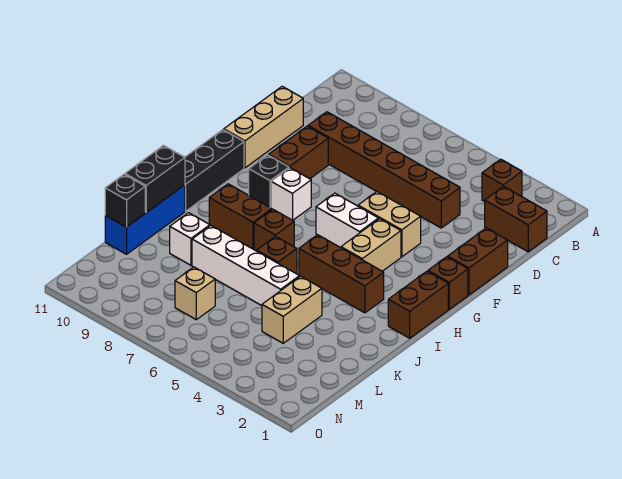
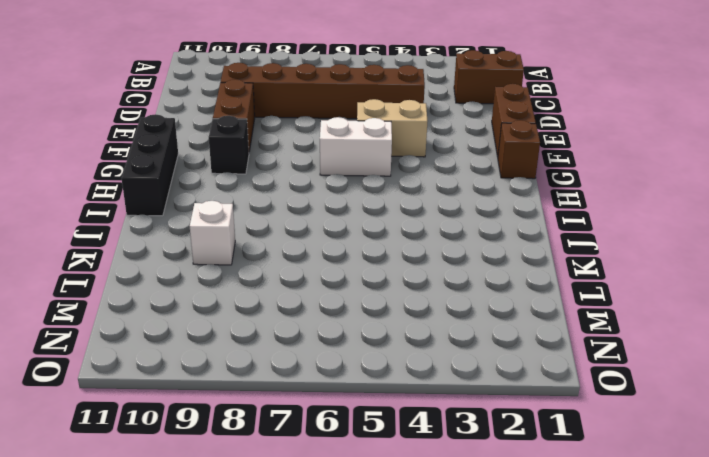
none -> brown 1x1 brick [482,159,522,201]
none -> tan 1x3 brick [224,86,303,168]
none -> tan 1x2 brick [341,219,401,271]

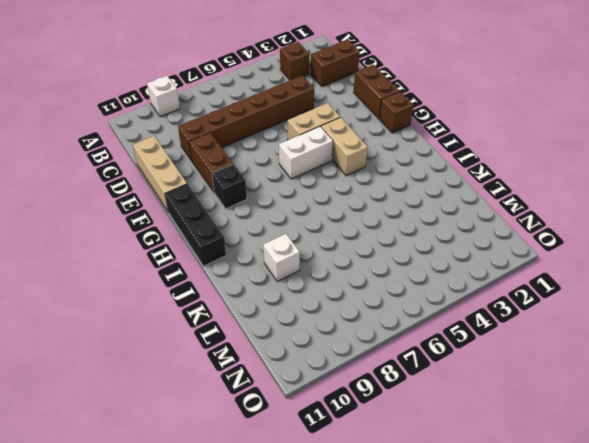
white 1x1 brick [147,76,180,117] -> white 1x1 brick moved to [271,168,311,220]
none -> brown 1x2 brick [388,271,448,338]
none -> brown 1x3 brick [299,235,384,313]
none -> brown 1x1 brick [254,209,294,251]

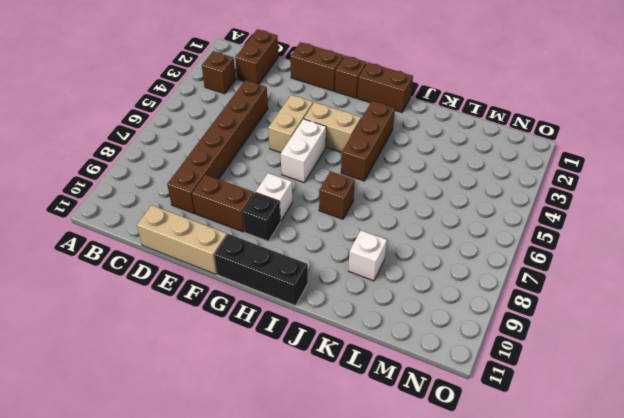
none -> brown 1x2 brick [209,184,272,249]
none -> brown 1x1 brick [257,236,297,274]
none -> blue 1x3 brick [105,185,185,254]

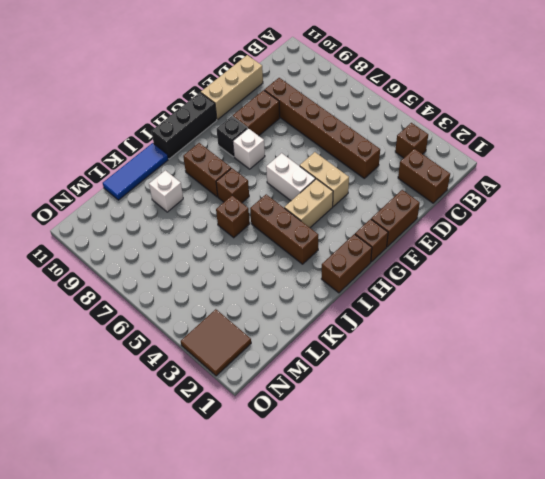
blue 1x3 tile [103,143,168,200] -> blue 1x3 brick [105,185,185,254]
brown 2x2 tile [181,309,251,376] -> none
none -> tan 1x2 brick [262,276,322,343]
none -> white 1x4 brick [192,226,299,306]
none -> tan 1x1 brick [175,267,215,320]

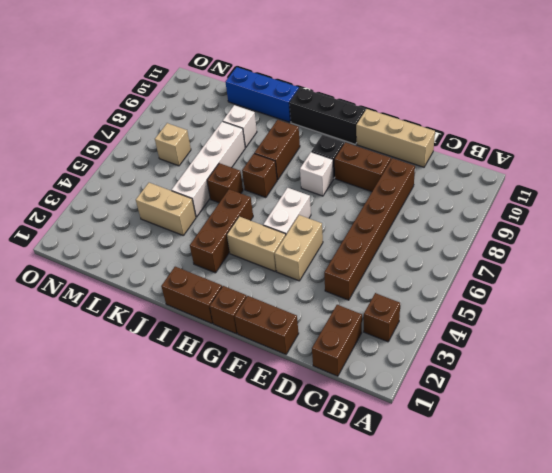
none -> black 1x2 brick [125,146,185,213]
none -> black 1x1 brick [105,174,145,227]

